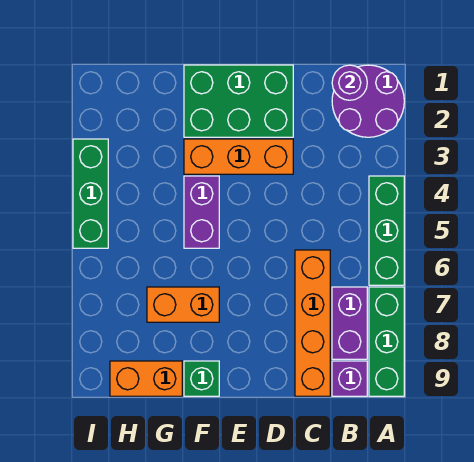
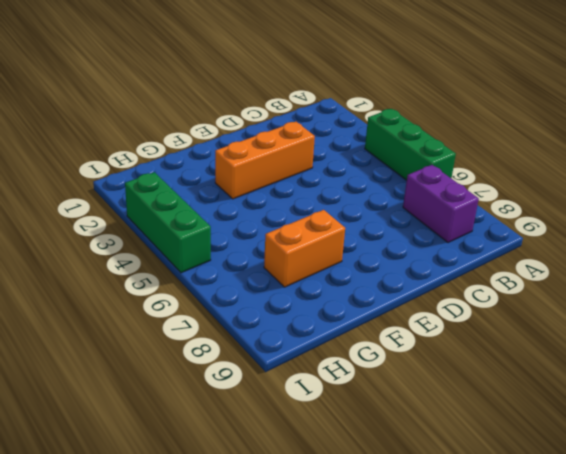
none -> purple 2x2 round brick [332,65,404,137]
none -> green 1x3 brick [369,287,404,396]
none -> purple 1x1 brick [332,361,367,396]

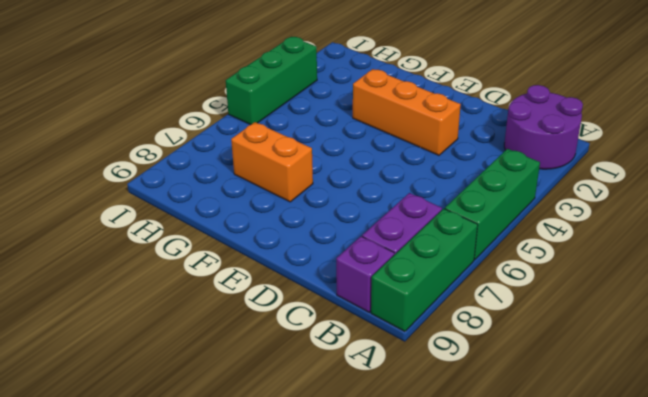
none -> orange 1x4 brick [295,250,330,396]
none -> green 2x3 brick [184,65,293,137]
none -> purple 1x2 brick [184,176,219,248]

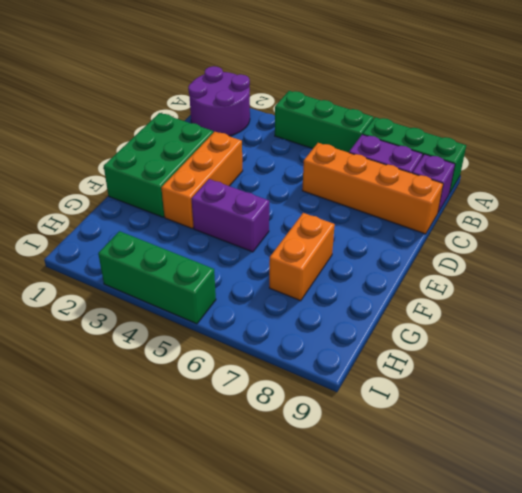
none -> green 1x1 brick [184,361,219,396]
none -> orange 1x2 brick [110,361,182,396]
none -> purple 1x1 round brick [332,65,367,100]

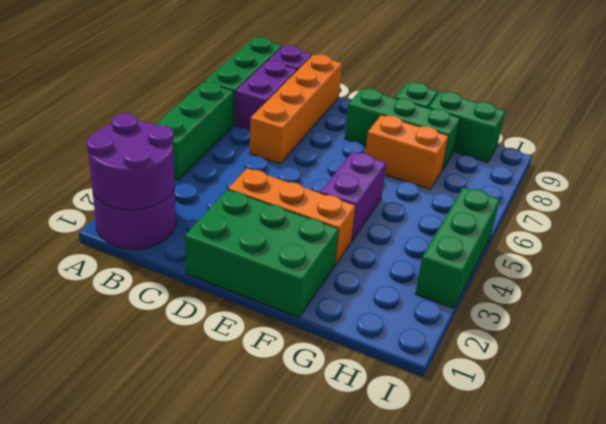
purple 2x2 round brick [86,113,175,210] -> purple 1x1 round brick [332,65,367,100]
green 1x3 brick [345,88,460,170] -> none
green 1x2 brick [428,92,505,163] -> orange 1x2 brick [110,361,182,396]

